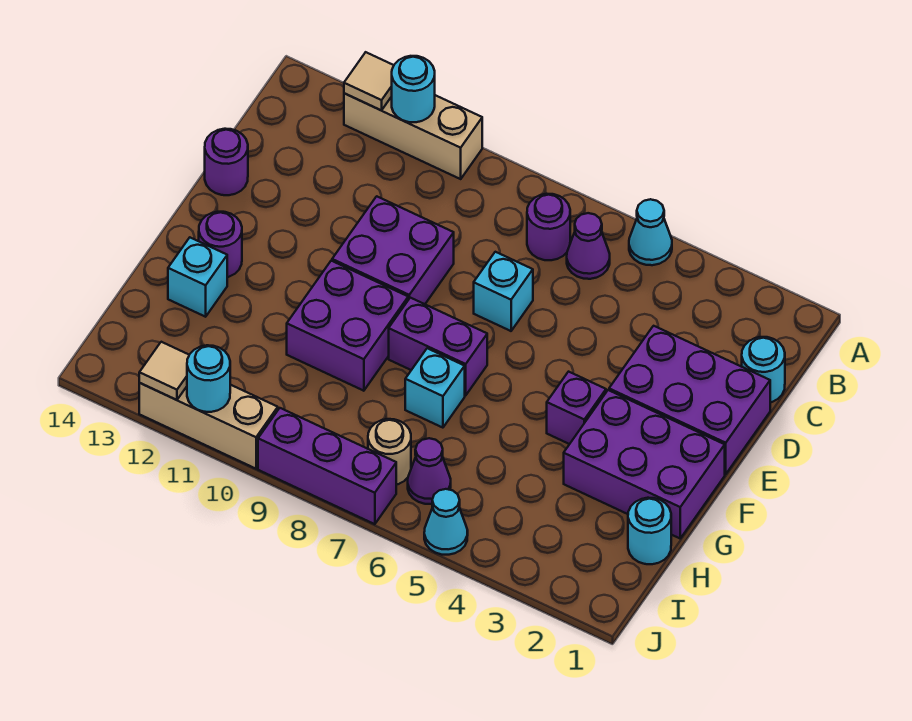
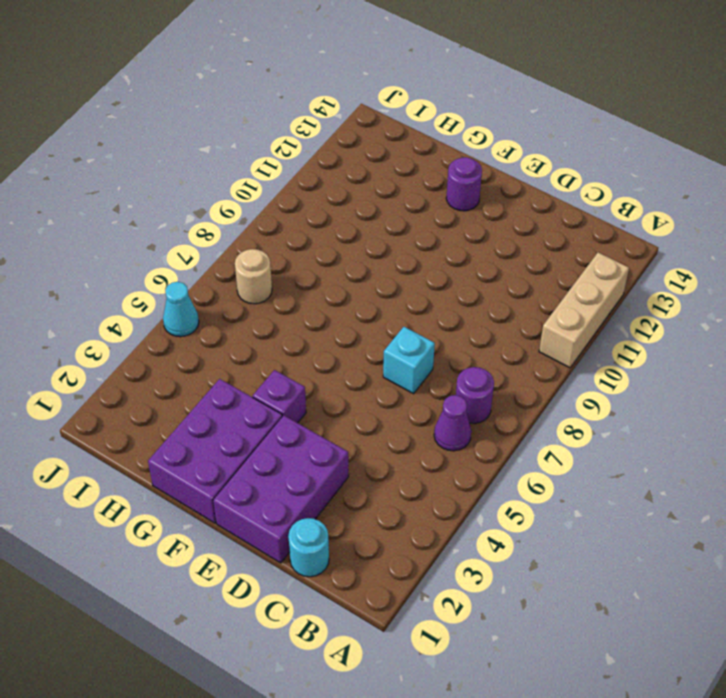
none -> cyan 1x1 cone [629,199,672,265]
none -> purple 2x2 brick [332,196,454,304]
none -> purple 1x1 round brick [205,129,248,195]

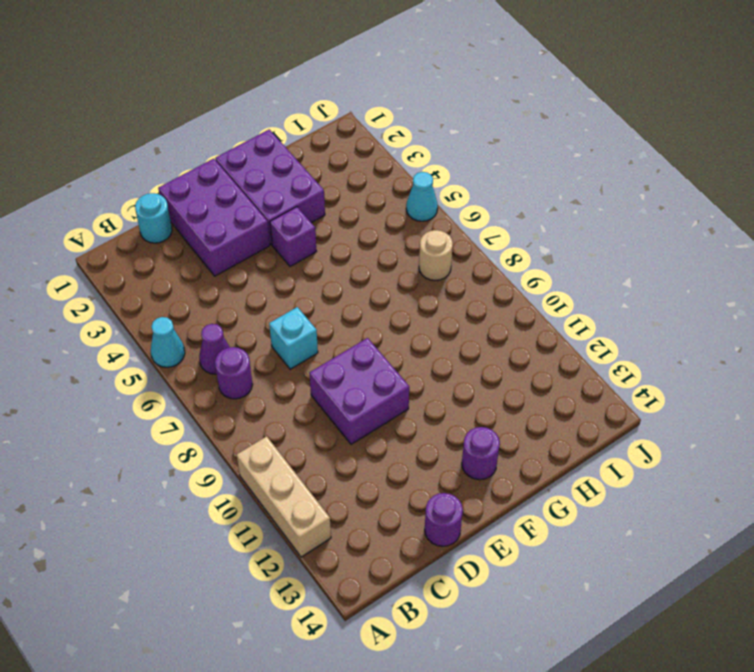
none -> purple 1x2 brick [389,298,487,395]
none -> purple 2x2 brick [287,261,408,391]
none -> cyan 1x1 brick [405,348,465,428]

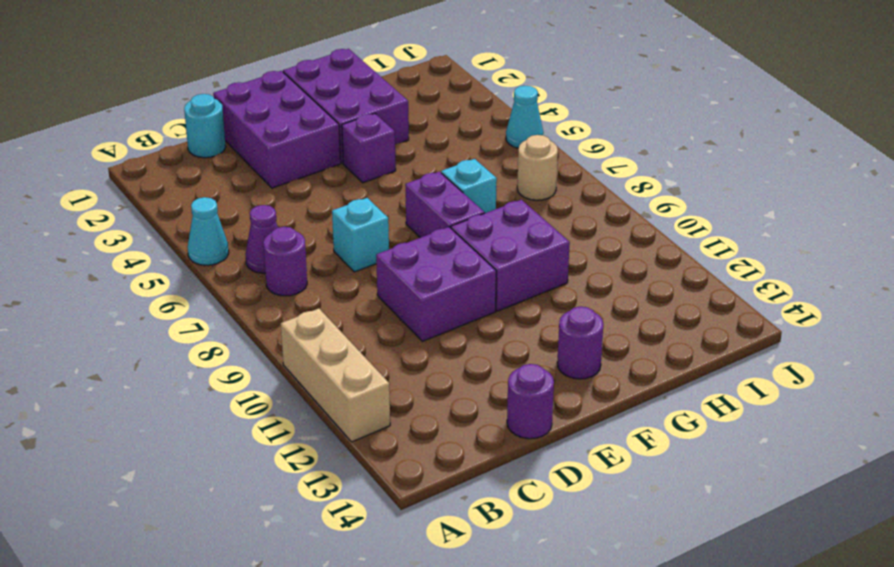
none -> cyan 1x1 brick [168,238,227,317]
none -> cyan 1x1 round brick [628,498,671,564]
none -> purple 1x1 cone [408,438,451,504]

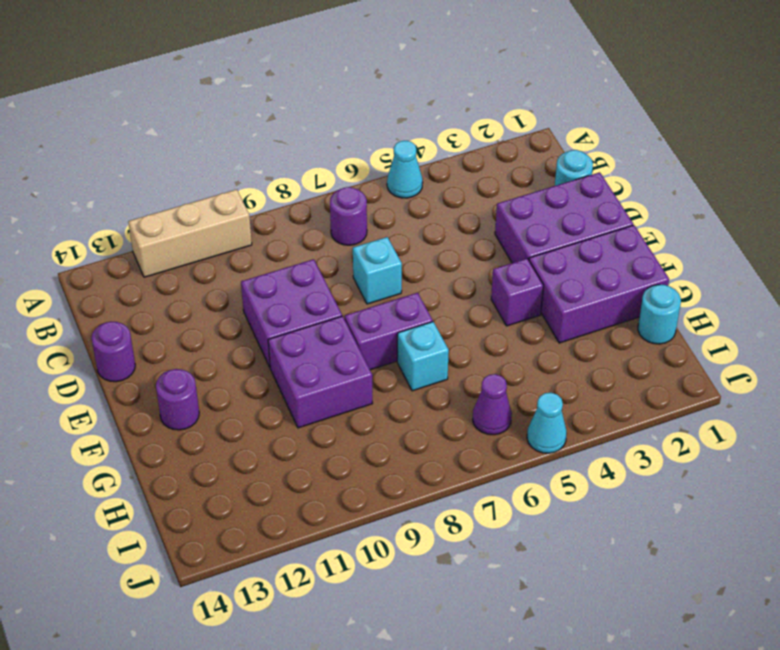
none -> purple 1x1 cone [567,213,610,279]
none -> cyan 1x1 brick [168,238,227,317]
none -> tan 1x1 round brick [368,419,411,485]

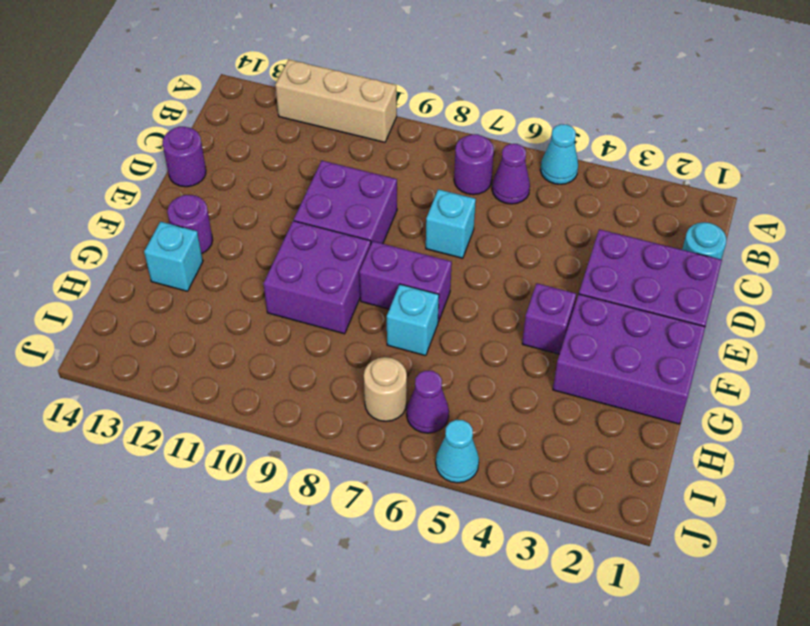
none -> cyan 1x1 round brick [628,498,671,564]
none -> purple 1x3 brick [258,408,396,524]
none -> tan 1x3 brick [139,383,278,469]

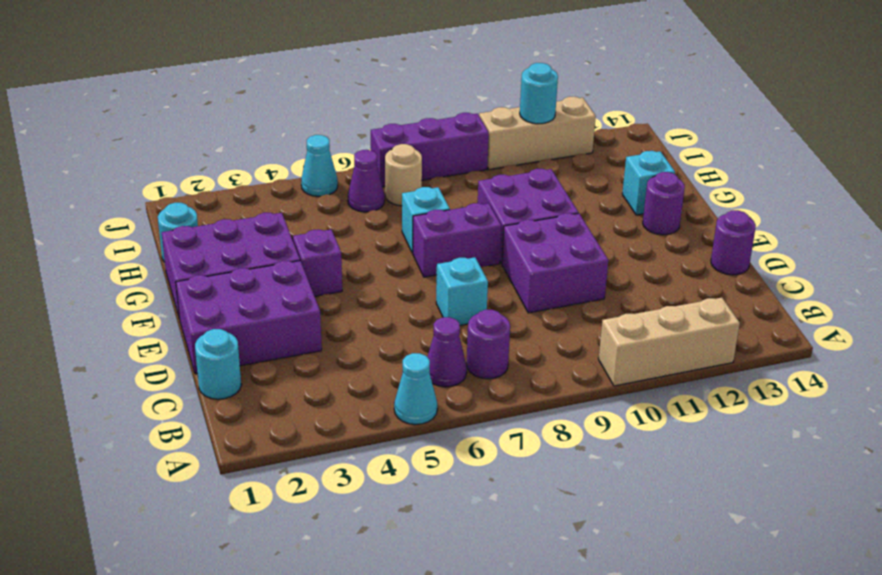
none -> cyan 1x1 round brick [392,56,435,122]
none -> tan 1x1 tile [344,52,394,110]
none -> tan 1x1 tile [139,342,189,400]

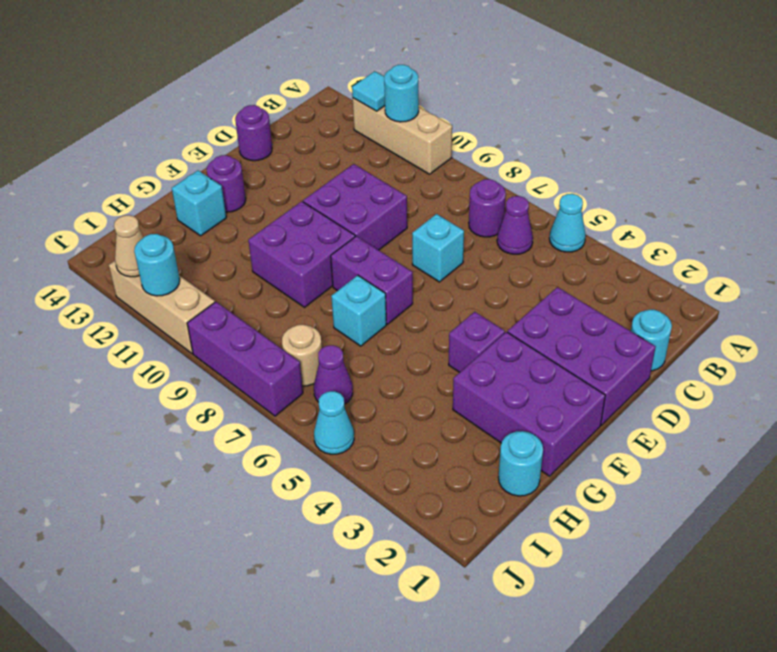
cyan 1x1 tile [352,71,385,111] -> tan 1x1 tile [344,52,394,110]
tan 1x1 cone [114,215,144,277] -> tan 1x1 tile [139,342,189,400]

